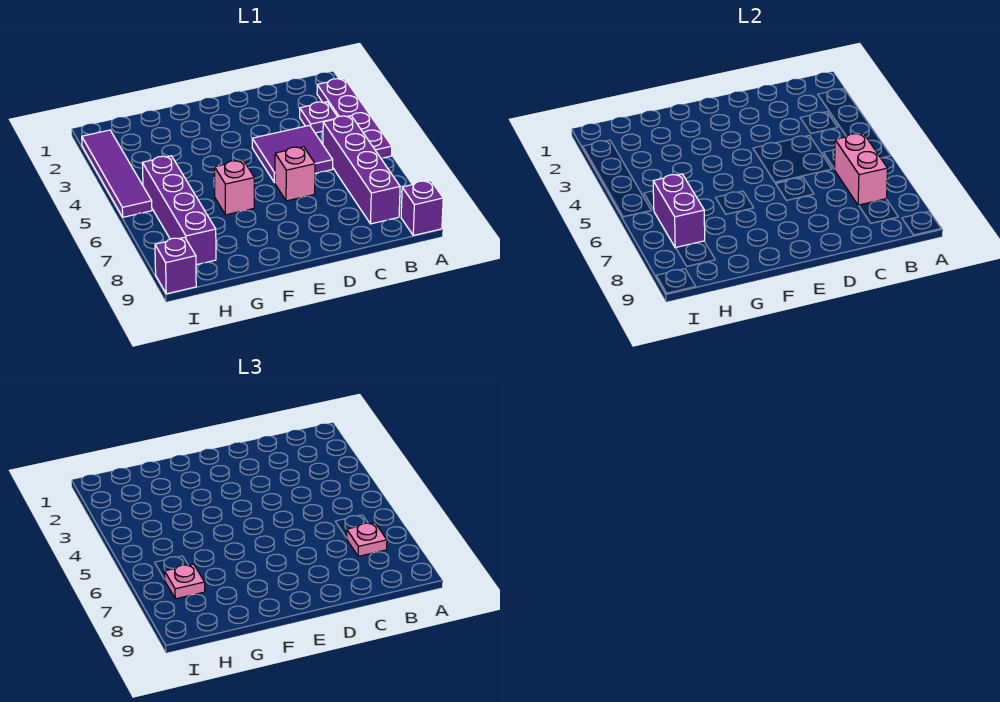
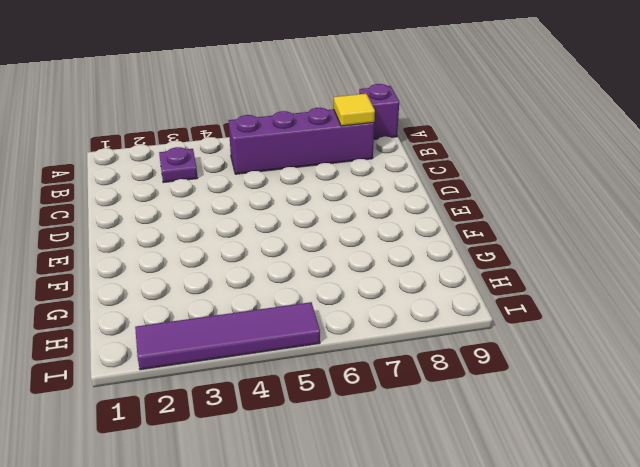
yellow 1x1 tile [334,94,375,126] -> none
none -> purple 1x4 plate [317,79,392,158]
none -> purple 2x2 tile [252,125,333,183]
none -> pink 1x1 brick [275,147,315,201]

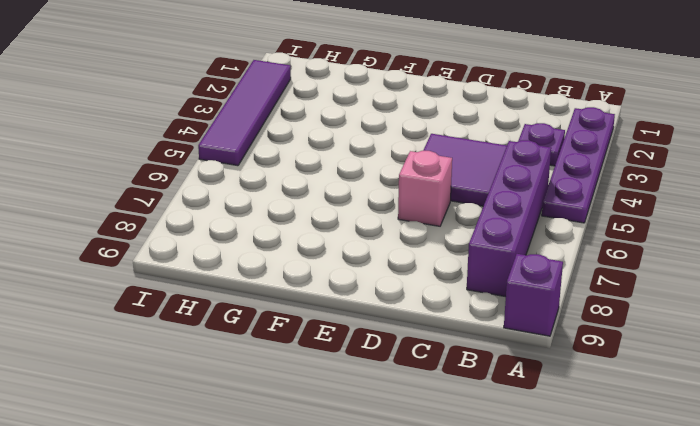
none -> pink 1x1 brick [215,160,254,215]
none -> purple 1x4 brick [142,156,216,265]
none -> purple 1x1 brick [155,237,196,294]

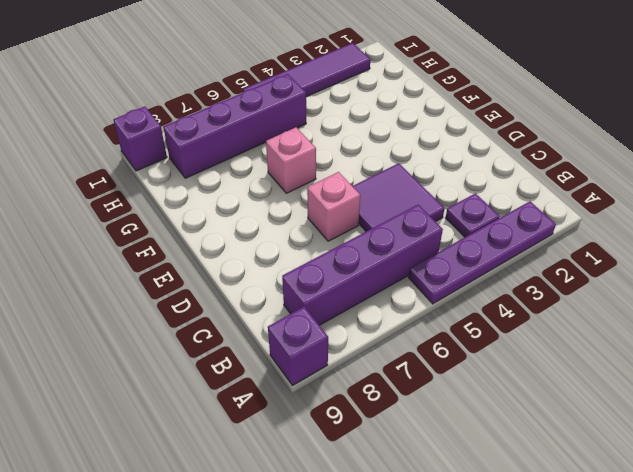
none -> pink 1x2 brick [835,133,888,205]
none -> purple 1x2 brick [653,174,705,248]
none -> pink 1x1 plate [347,523,387,556]

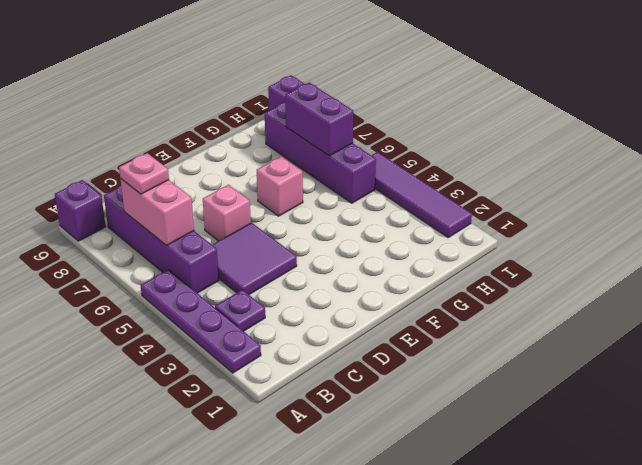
none -> pink 1x1 plate [165,564,205,599]

